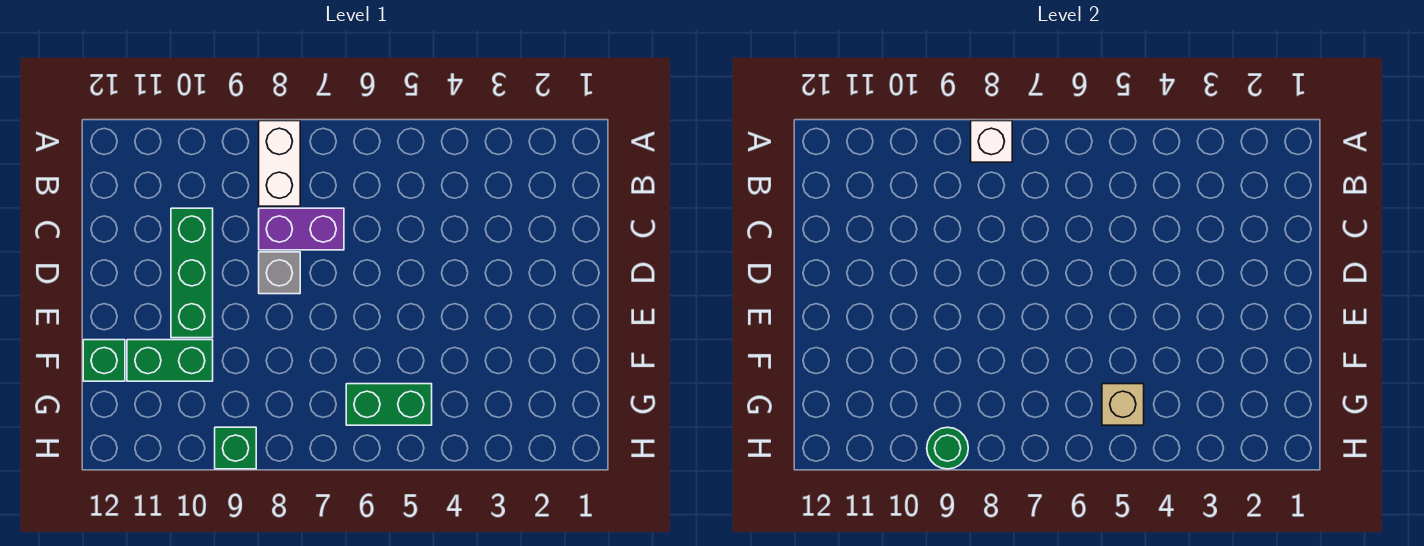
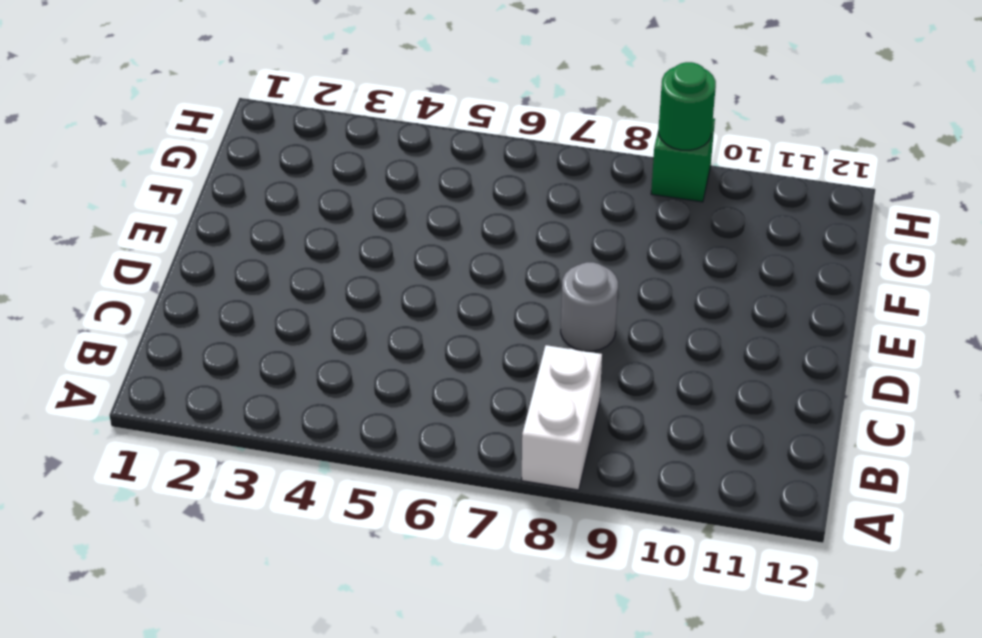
grey 1x1 round brick [561,262,618,351] -> grey 1x1 brick [259,252,300,294]
none -> purple 1x2 brick [259,208,344,250]
none -> green 1x3 brick [171,208,213,338]

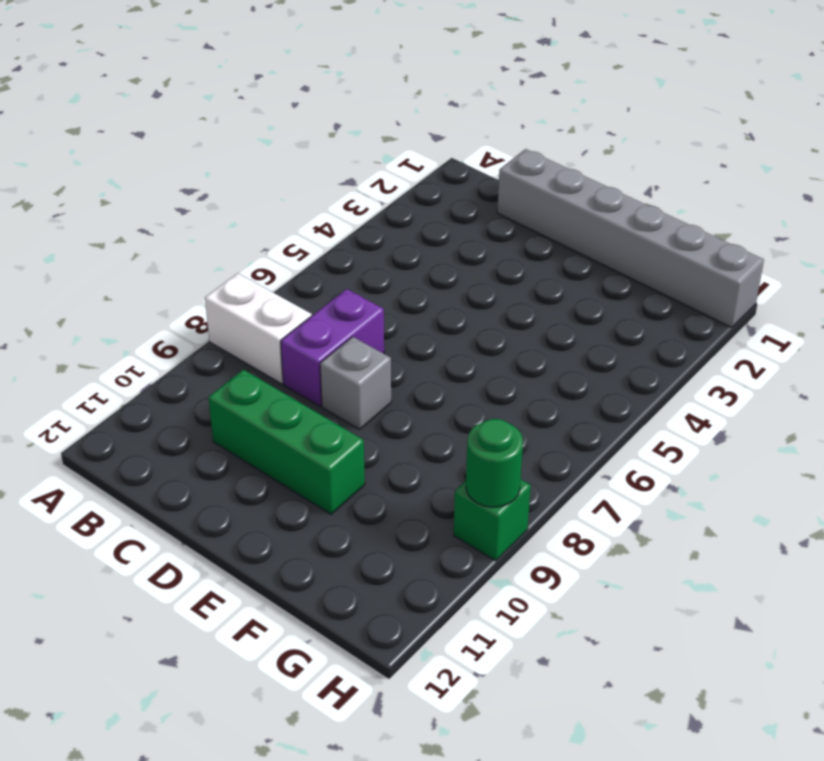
grey 1x6 brick [497,149,764,328] -> none
none -> green 1x2 brick [127,340,213,381]
none -> green 1x1 brick [83,340,125,381]

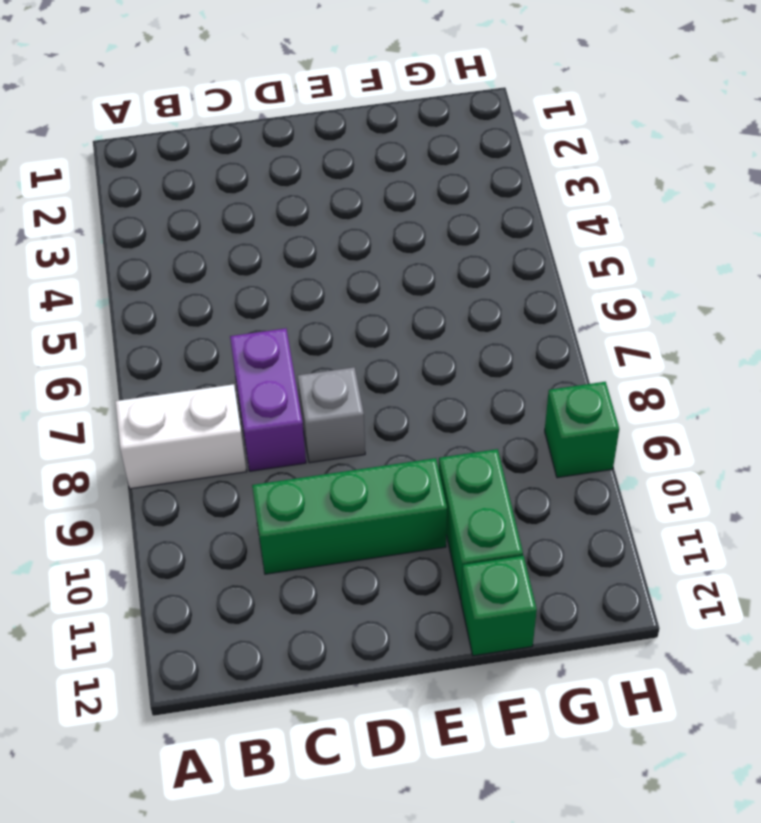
none -> green 1x2 brick [346,384,432,425]
none -> white 1x1 brick [971,121,1012,162]

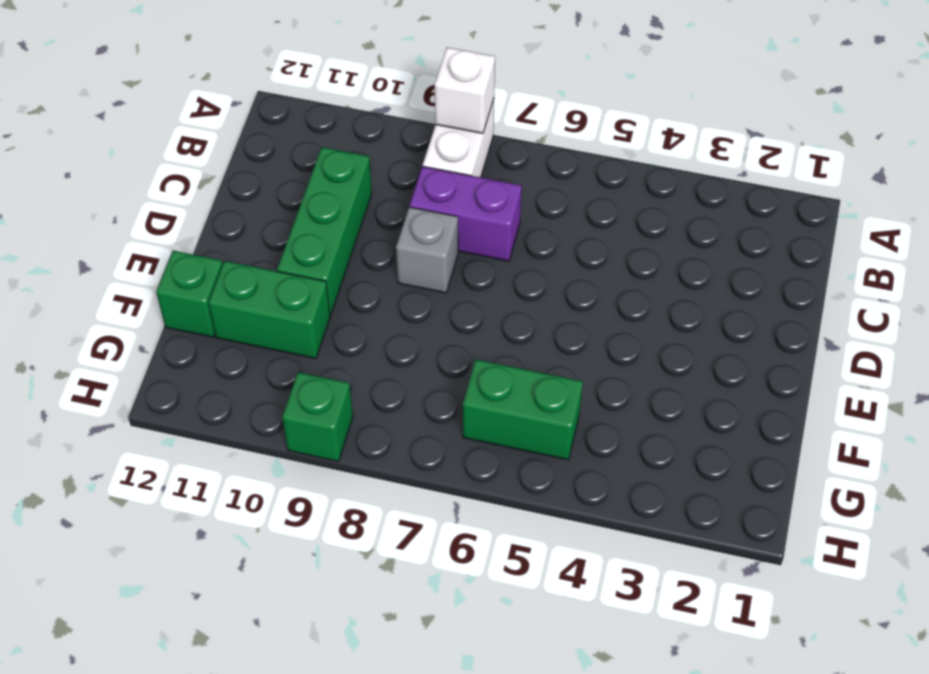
none -> tan 1x1 brick [1102,384,1144,425]
none -> green 1x1 round brick [927,427,968,469]

